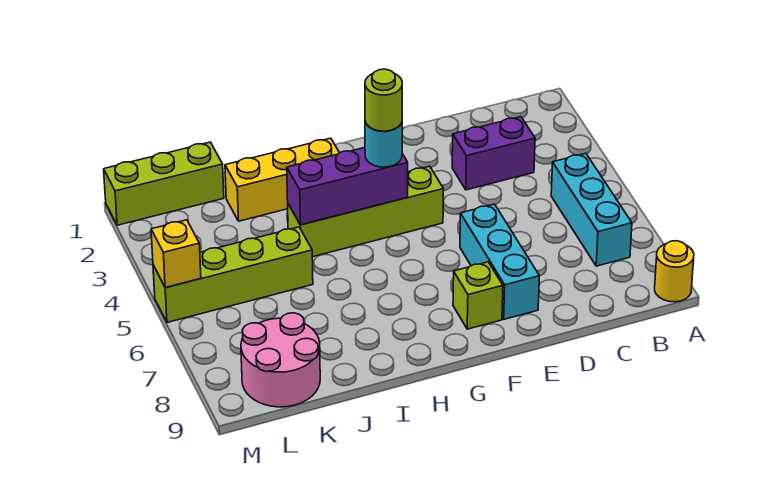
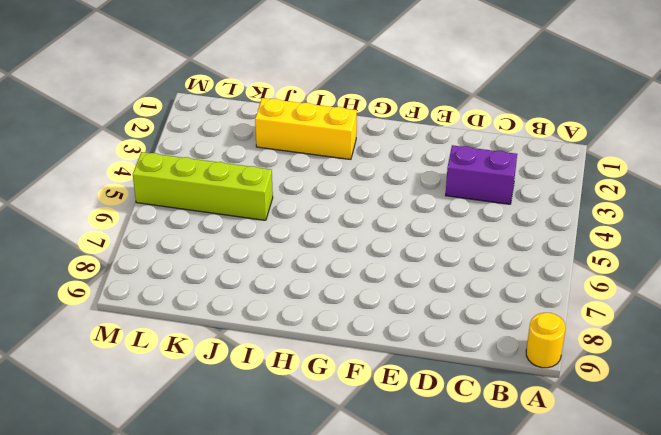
none -> cyan 1x3 brick [551,153,632,266]
none -> cyan 1x3 brick [460,204,539,319]
none -> lime 1x4 brick [288,166,444,257]

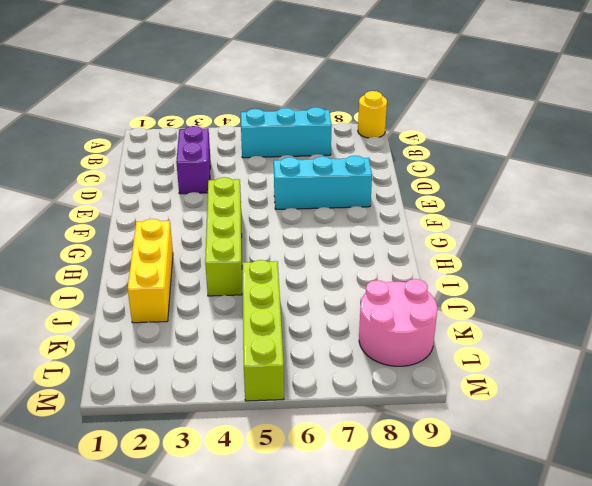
none -> lime 1x1 brick [453,262,503,329]
none -> lime 1x3 brick [104,142,224,225]
none -> purple 1x3 brick [287,148,408,225]

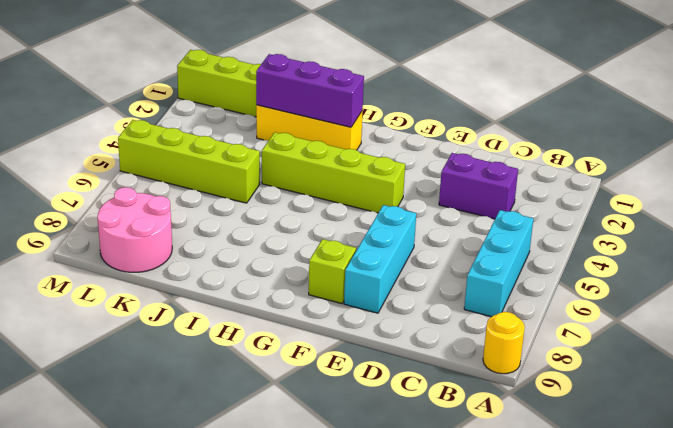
purple 1x3 brick [256,54,364,127] -> purple 1x3 brick moved to [287,148,408,225]
none -> yellow 1x1 brick [151,220,201,288]
none -> cyan 1x1 round brick [365,122,402,167]
none -> lime 1x1 round brick [365,69,402,131]

